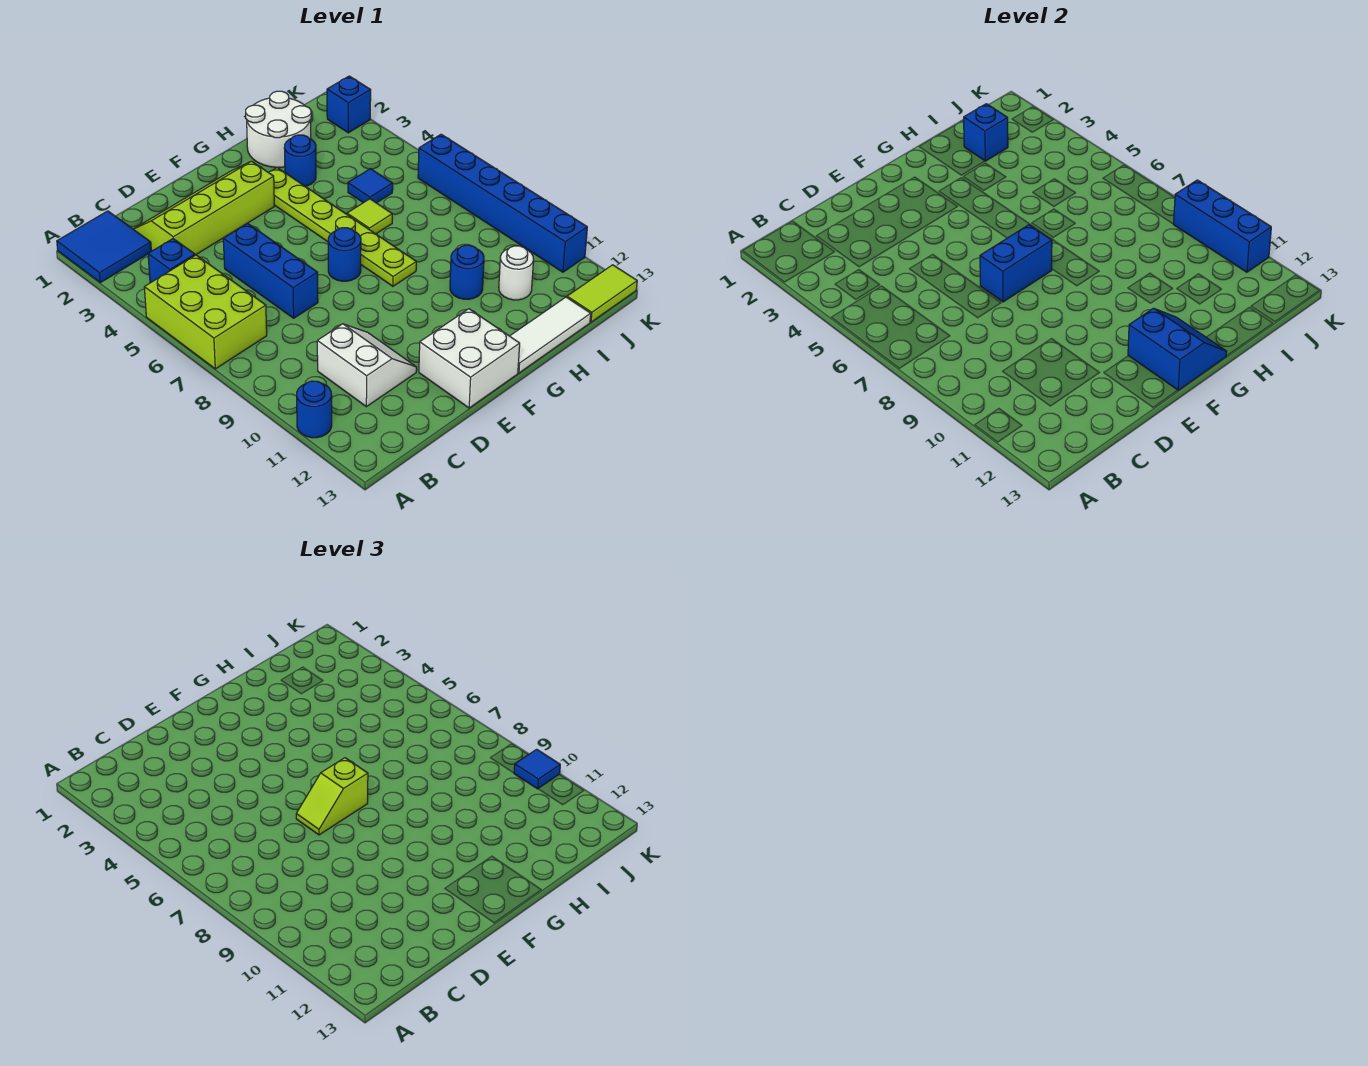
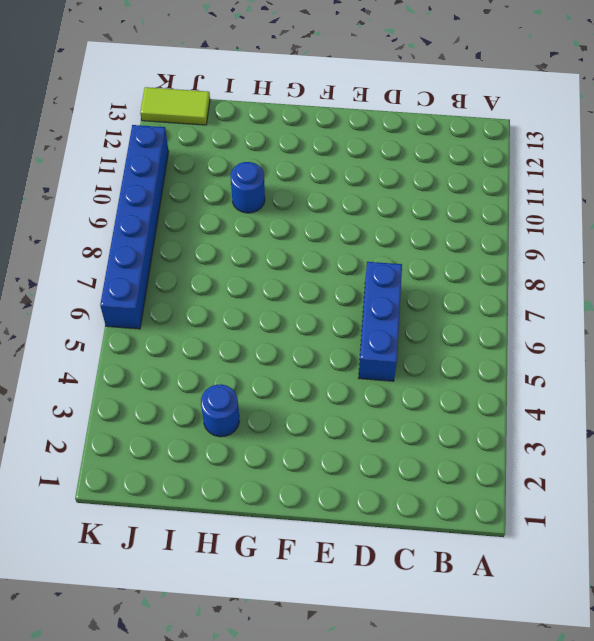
none -> blue 2x2 tile [57,211,151,283]
none -> lime 2x3 brick [144,255,267,369]
none -> blue 1x1 round brick [297,381,332,438]

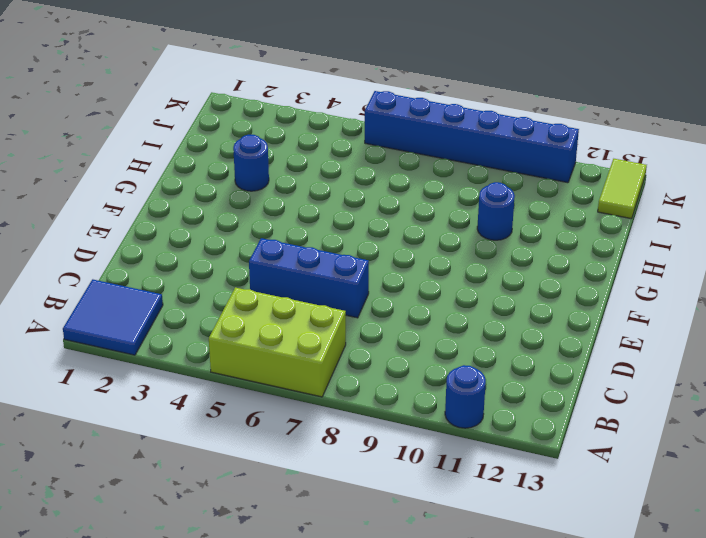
none -> blue 1x1 brick [148,239,195,283]
none -> lime 2x4 slope [134,161,274,255]
none -> white 2x2 slope [317,324,417,407]

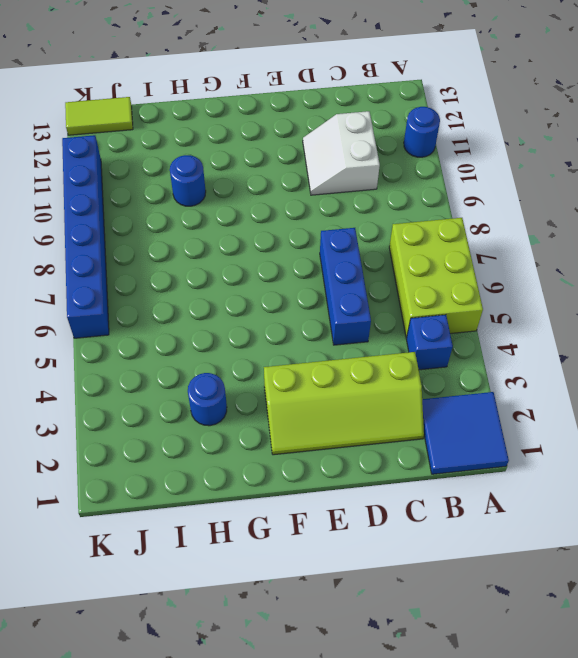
none -> white 2x2 brick [419,309,520,408]
none -> blue 1x1 round brick [328,228,361,281]
none -> lime 1x6 plate [269,168,416,286]

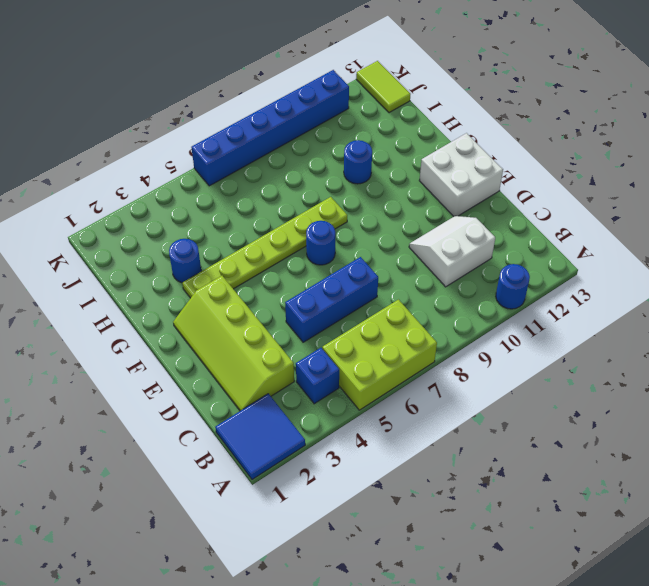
none -> white 1x3 tile [510,297,591,373]
none -> white 2x2 round brick [246,91,311,167]
none -> lime 1x1 tile [347,199,392,234]

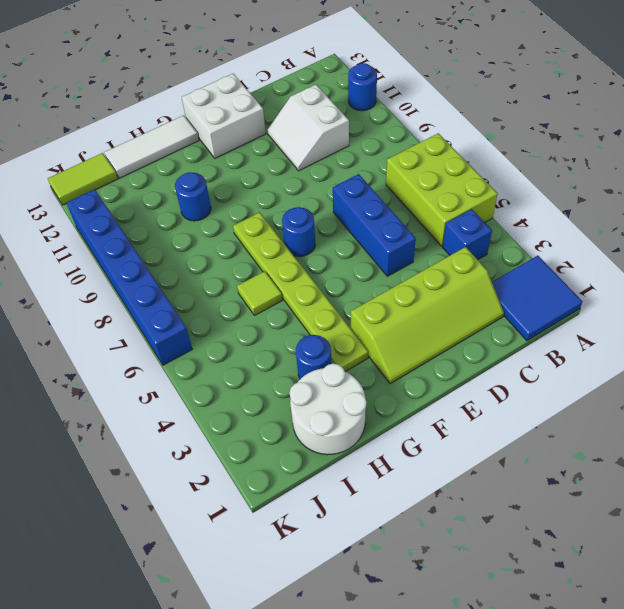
none -> blue 1x1 tile [348,169,393,203]
none -> white 1x1 round brick [499,246,534,300]
none -> blue 1x1 brick [327,76,371,133]

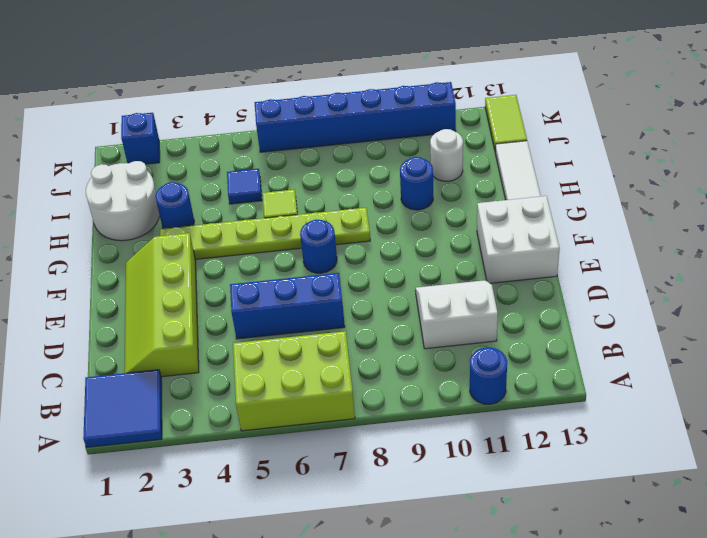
none -> blue 1x1 brick [148,239,195,283]
none -> blue 1x2 brick [980,225,1052,302]
none -> blue 2x2 slope [1128,308,1227,390]

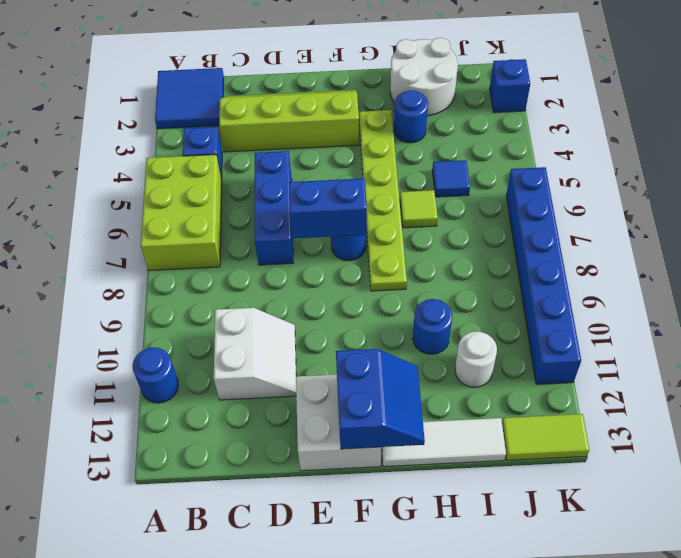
none -> blue 1x1 brick [964,104,1008,161]
none -> blue 1x3 brick [1174,180,1271,272]
none -> lime 1x2 slope [296,758,368,835]

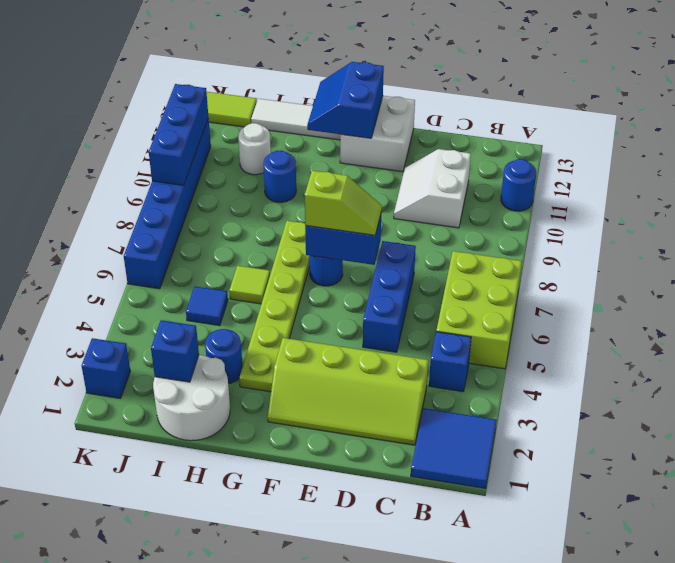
none -> blue 1x1 tile [514,749,560,789]

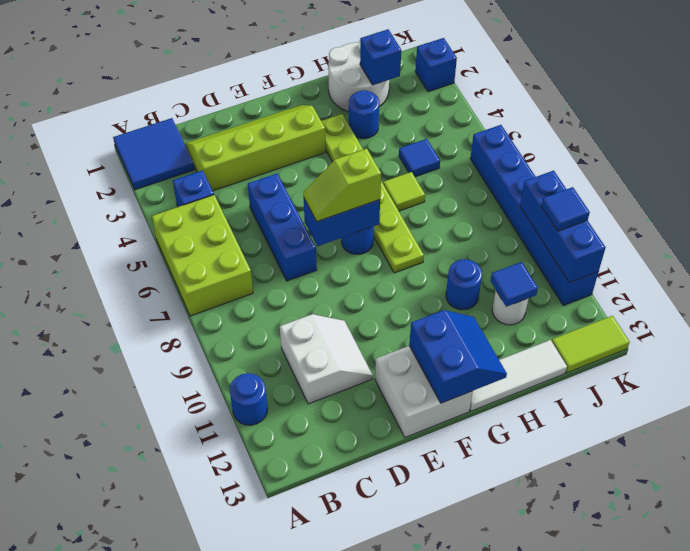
blue 1x1 tile [490,262,538,307] -> none

